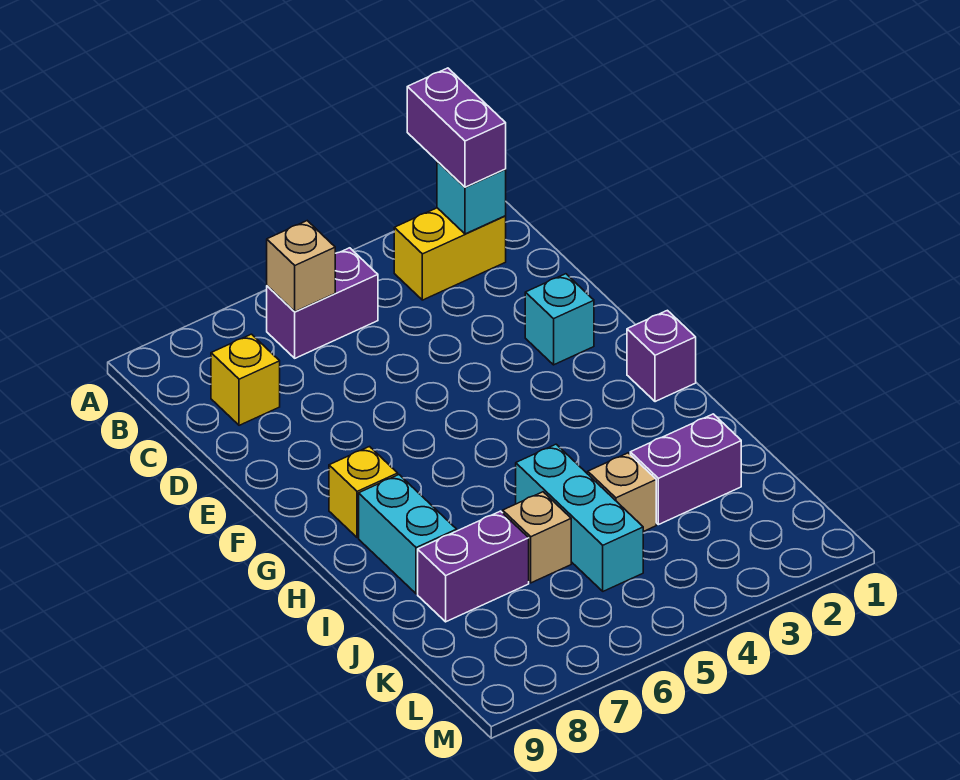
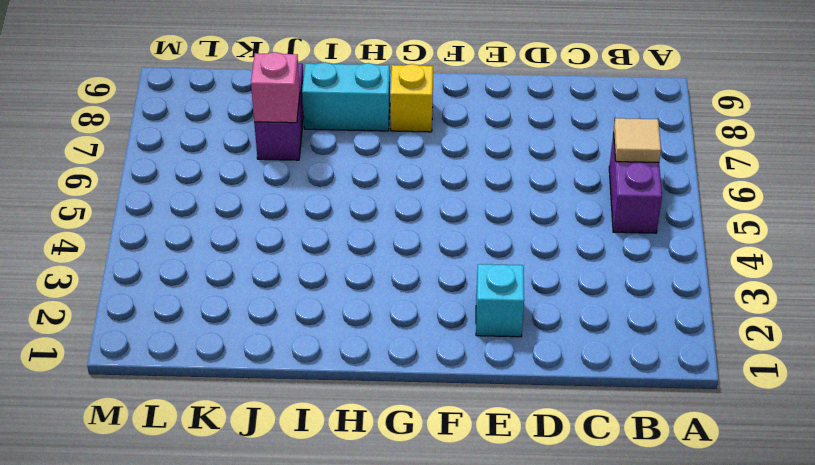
tan 1x1 tile [614,118,661,162] -> tan 1x1 brick [267,221,335,312]
pink 1x1 brick [251,52,300,123] -> none
none -> yellow 1x2 brick [394,208,506,300]
none -> yellow 1x1 brick [211,334,280,425]
none -> purple 1x1 brick [627,310,696,402]

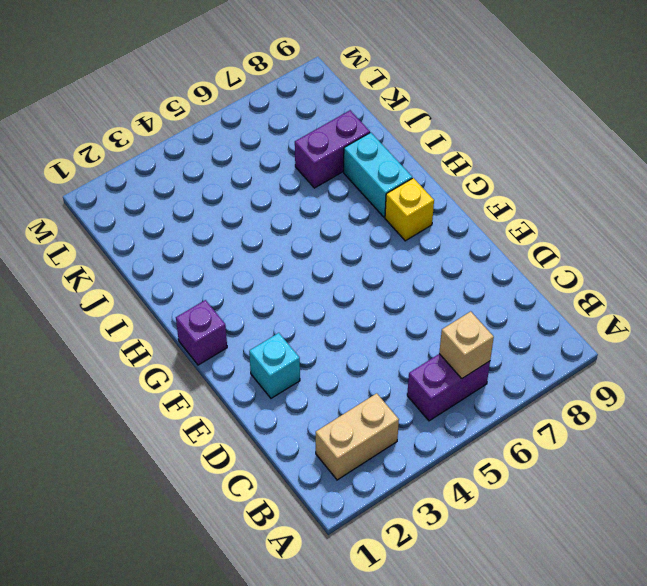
tan 1x2 brick [316,393,399,480] -> yellow 1x2 brick [394,208,506,300]
none -> yellow 1x1 brick [211,334,280,425]
none -> cyan 1x3 brick [516,444,643,591]
none -> purple 1x2 brick [630,414,741,525]

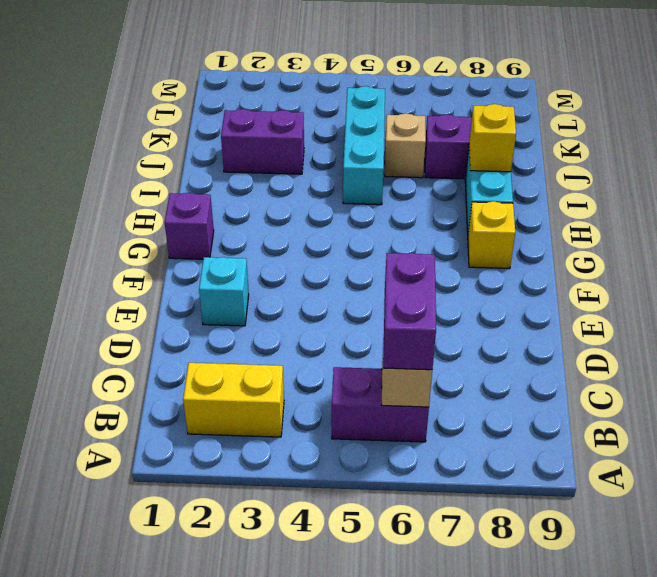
purple 1x2 brick [383,253,436,370] -> purple 1x2 brick moved to [407,68,506,187]
yellow 1x1 brick [469,104,516,172] -> yellow 1x1 brick moved to [211,334,280,425]
none -> tan 1x1 brick [588,453,656,532]
none -> cyan 1x1 brick [437,161,506,234]

